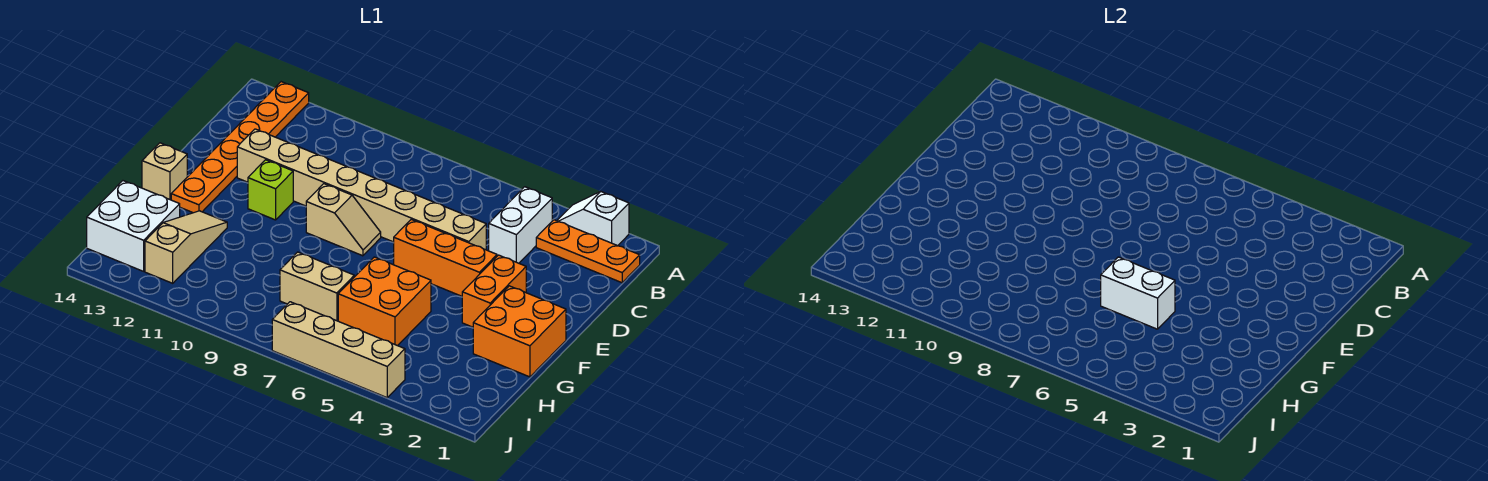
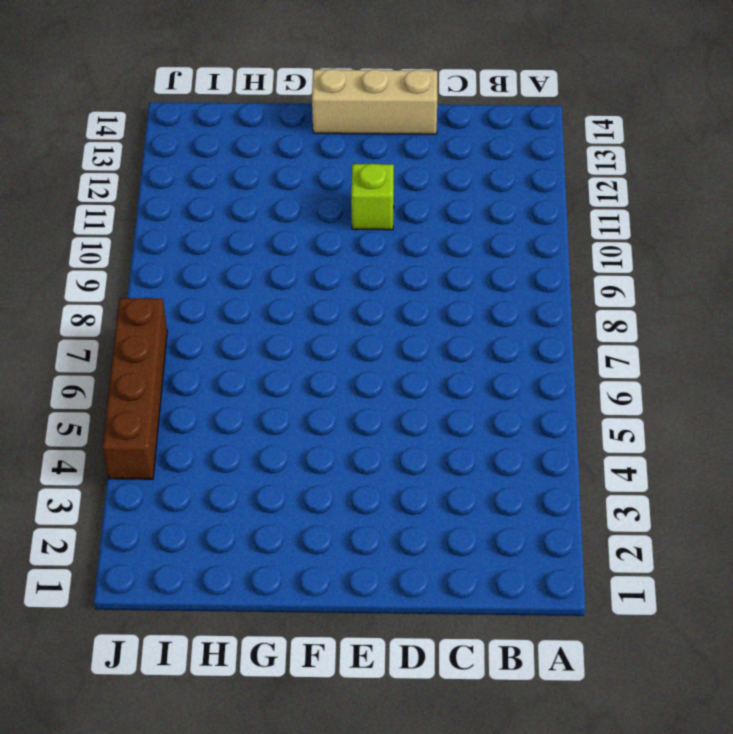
tan 1x3 brick [312,69,437,134] -> tan 1x1 brick [142,143,187,200]
brown 1x4 brick [102,298,167,479] -> tan 1x4 brick [272,302,405,398]
none -> white 1x2 slope [557,191,629,246]
none -> orange 1x6 plate [171,82,309,213]
none -> orange 1x3 plate [536,220,640,283]

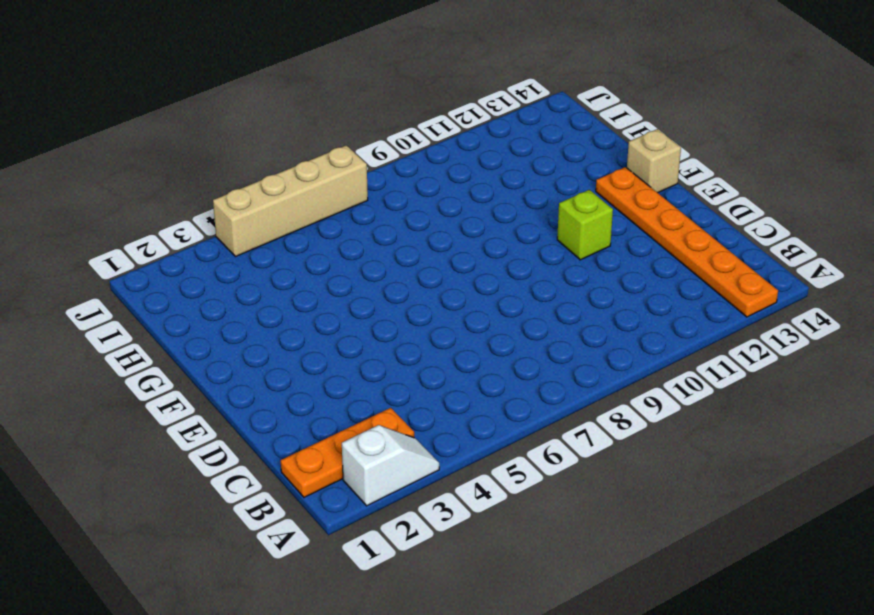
none -> white 1x2 brick [489,187,552,263]
none -> tan 1x8 brick [237,129,486,250]
none -> orange 1x2 brick [462,255,526,327]

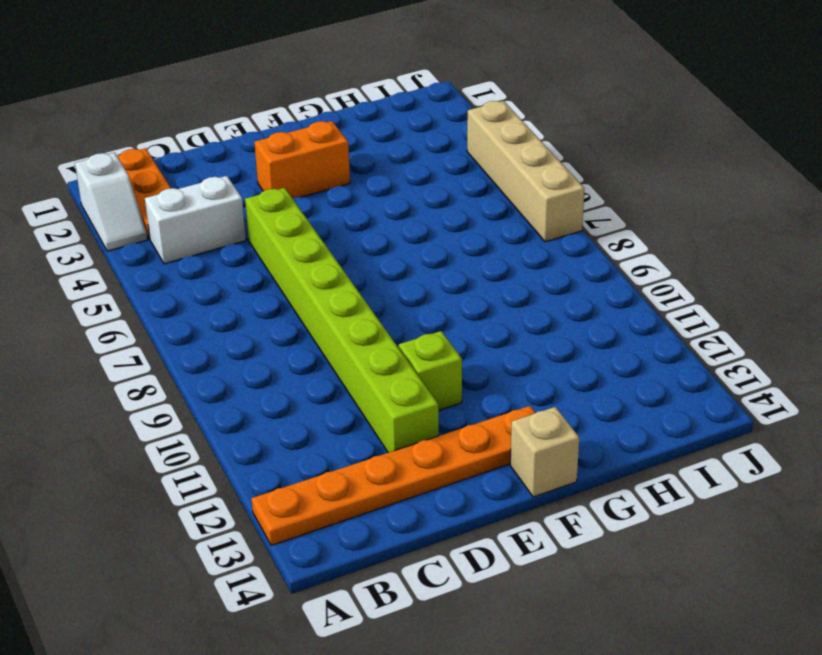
lime 1x8 brick [245,188,439,453] -> tan 1x8 brick [237,129,486,250]
none -> orange 1x3 brick [394,219,497,296]
none -> tan 1x2 slope [306,184,381,256]
none -> orange 2x2 brick [473,286,566,377]

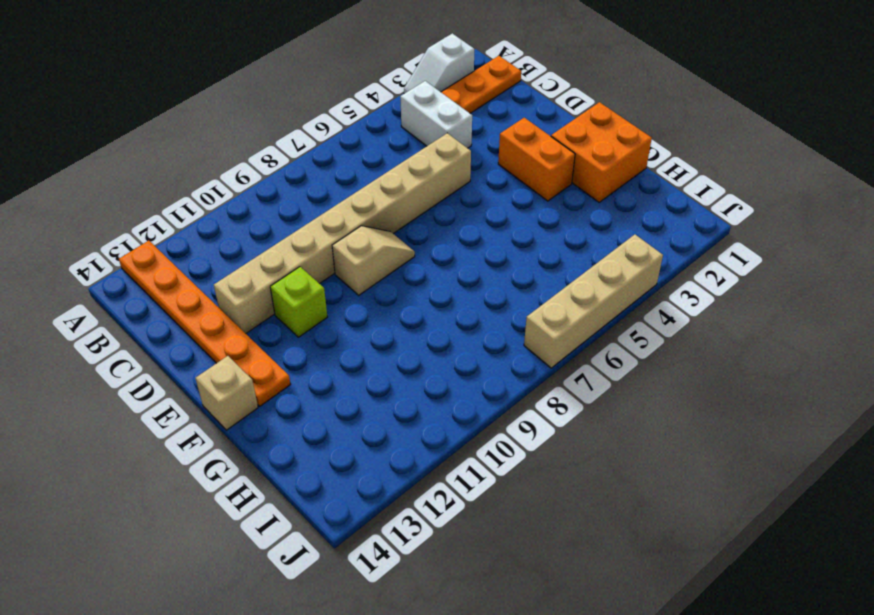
none -> orange 1x3 brick [394,219,497,296]
none -> orange 2x2 brick [338,257,431,346]
none -> tan 1x3 slope [145,211,227,283]

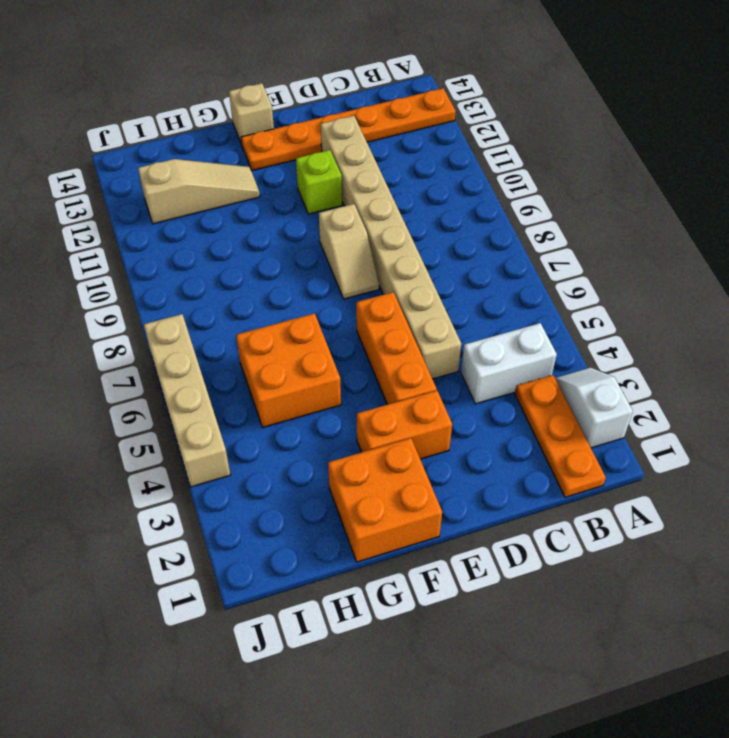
none -> tan 1x2 brick [280,252,354,321]
none -> white 2x2 brick [87,181,180,271]
none -> white 1x2 brick [1101,257,1175,329]

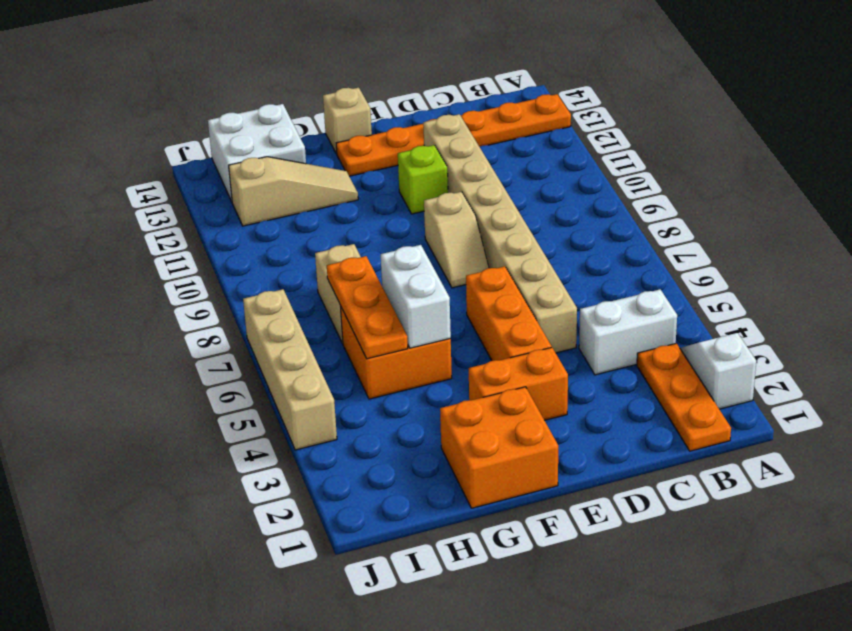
orange 1x3 plate [327,256,408,359] -> none

